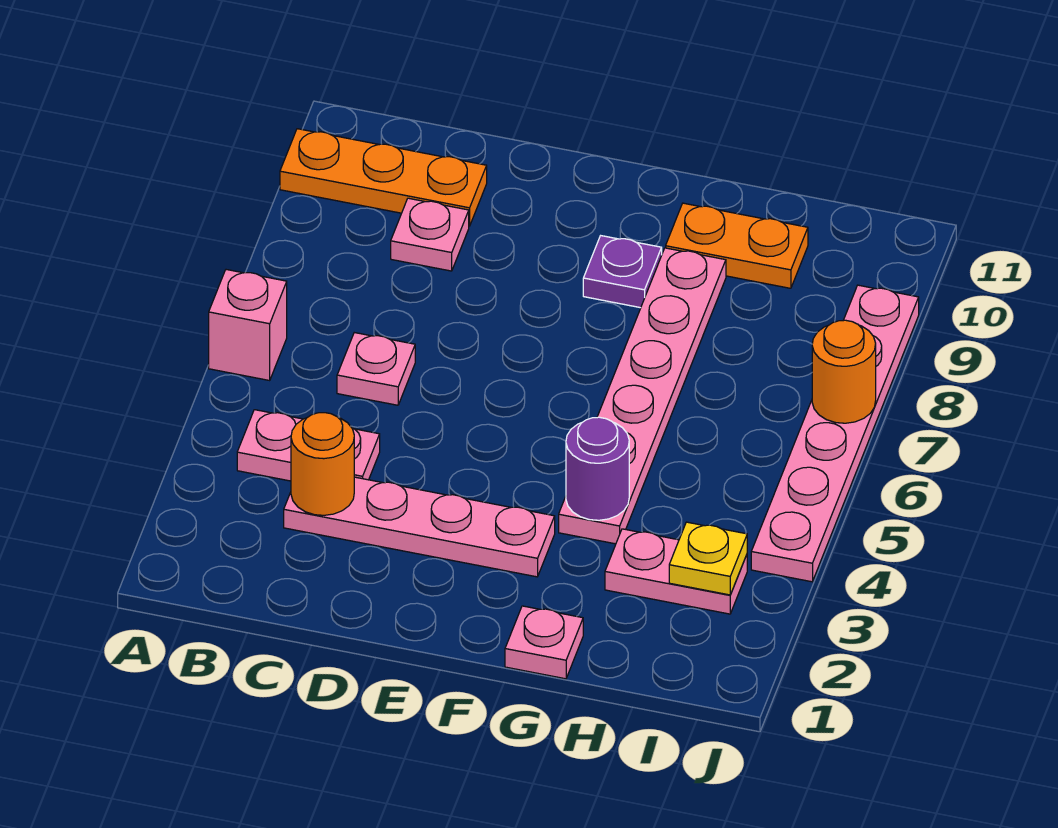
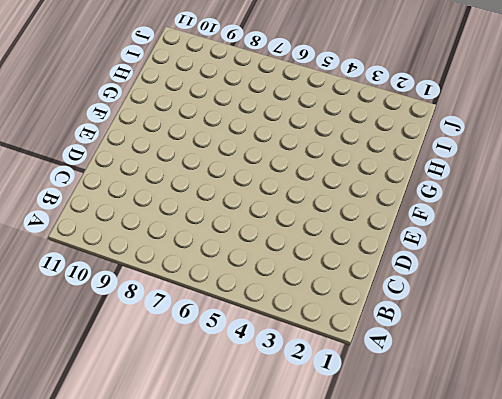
none -> pink 1x1 brick [209,270,287,380]
none -> orange 1x3 plate [280,129,487,226]
none -> pink 1x2 plate [237,410,380,481]

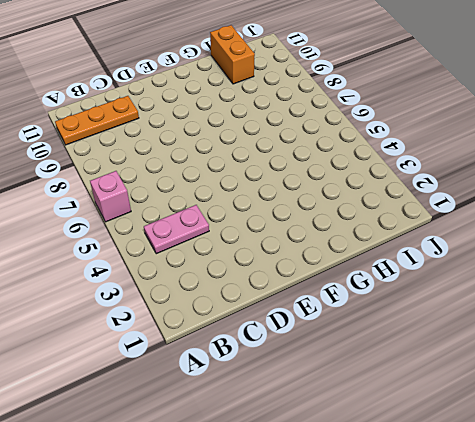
orange 1x2 brick [210,25,255,84] -> orange 1x2 plate [666,203,808,288]
none -> pink 1x4 plate [284,477,555,577]
none -> pink 1x1 plate [337,333,415,405]
none -> pink 1x1 plate [391,198,469,271]

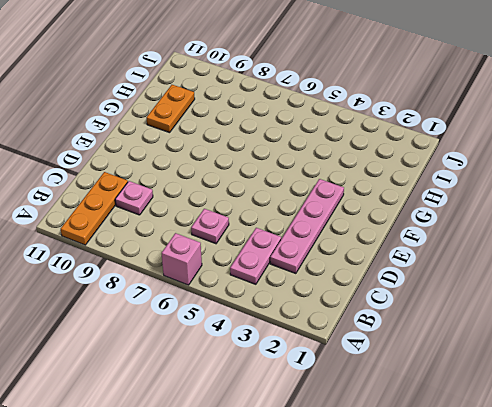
none -> purple 1x1 plate [583,236,662,308]
none -> pink 1x1 plate [505,606,583,679]
none -> pink 1x6 plate [559,248,726,544]

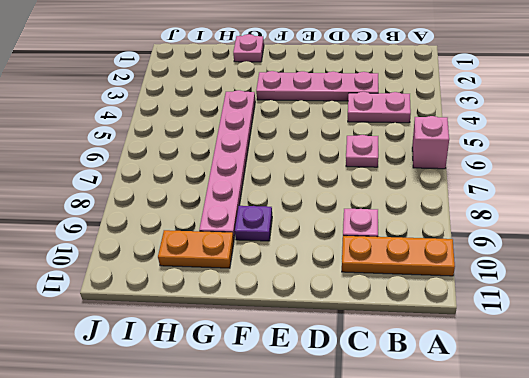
none -> pink 1x2 plate [605,529,747,614]
none -> pink 1x6 plate [751,285,919,582]
none -> orange 1x1 round brick [291,413,354,515]

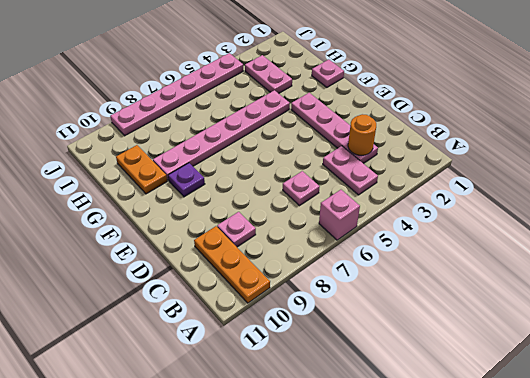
none -> purple 1x1 round brick [566,417,629,520]
none -> yellow 1x1 plate [669,522,747,595]
none -> orange 1x1 round brick [812,320,876,423]

